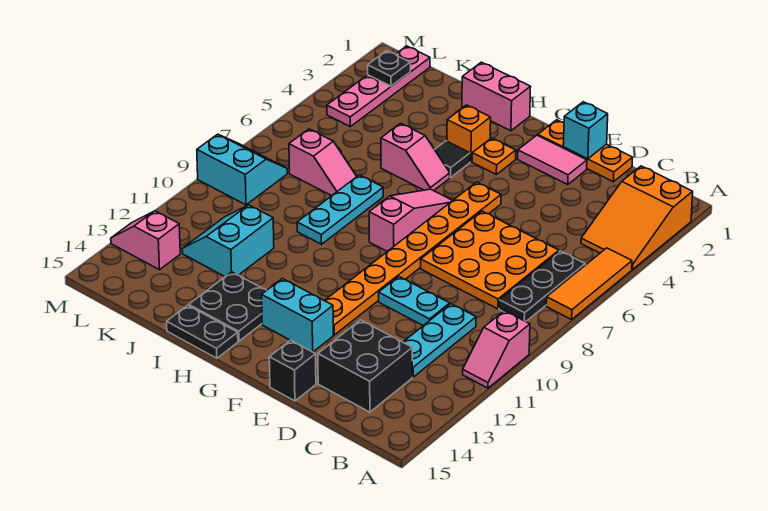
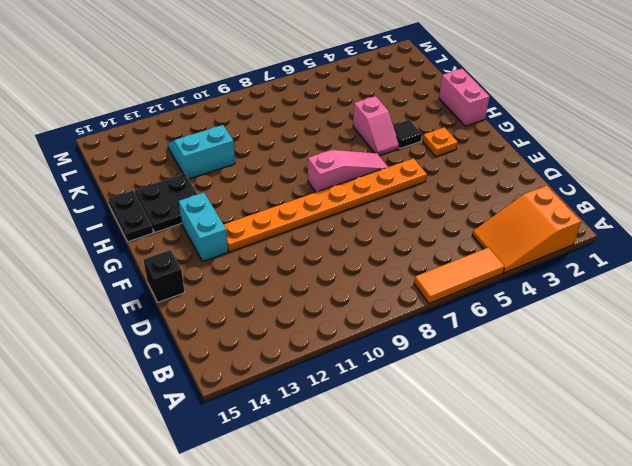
none -> pink 1x2 slope [463,311,530,388]
none -> black 1x3 plate [499,251,585,322]
none -> orange 3x3 plate [421,211,559,309]

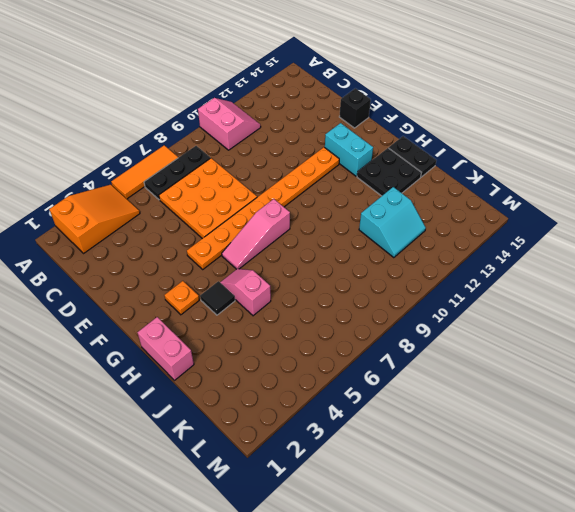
pink 2x2 slope [198,98,261,150] -> pink 1x2 slope [463,311,530,388]
none -> cyan 1x3 plate [403,304,476,377]
none -> black 2x2 brick [318,320,412,412]
none -> orange 1x3 plate [538,120,633,182]

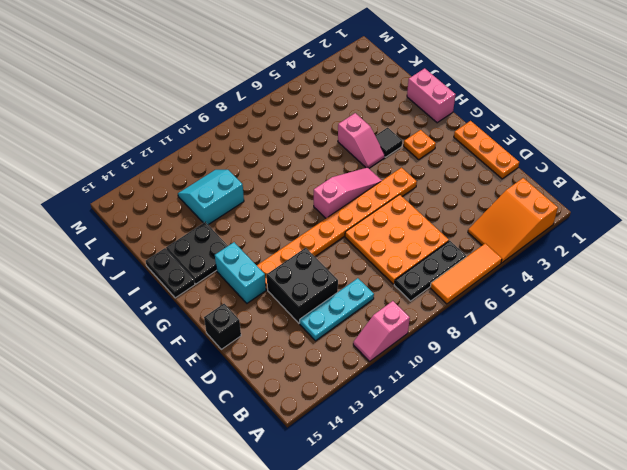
black 2x2 brick [267,248,338,323] -> black 2x2 brick moved to [318,320,412,412]
none -> cyan 1x2 plate [379,276,450,326]
none -> pink 1x2 tile [518,135,587,184]
none -> orange 1x1 brick [447,105,491,162]

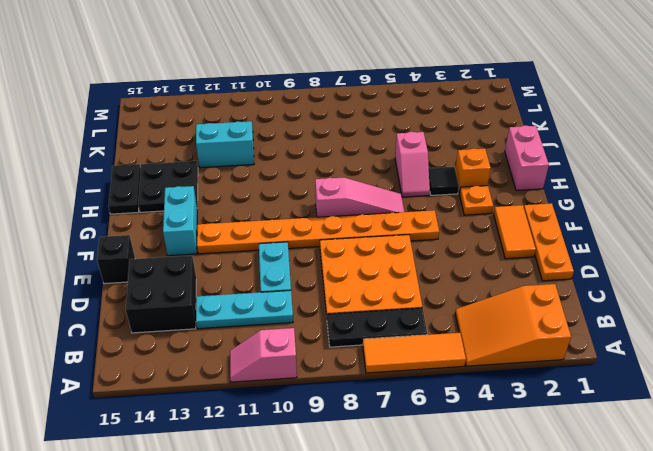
orange 1x2 tile [494,205,536,259] -> pink 1x2 tile [518,135,587,184]
none -> cyan 1x3 plate [297,175,383,244]
none -> pink 1x2 slope [289,129,357,196]
none -> pink 1x4 plate [327,46,430,127]

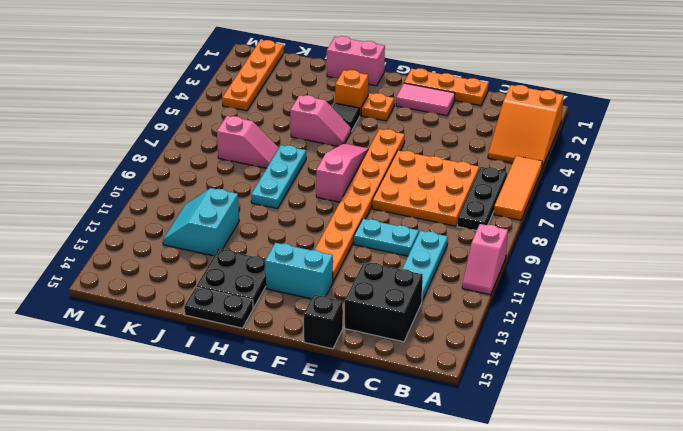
orange 1x4 plate [222,40,284,111] -> pink 1x4 plate [327,46,430,127]
none -> cyan 2x2 slope [197,134,287,205]
none -> pink 1x2 slope [111,211,180,270]
none -> cyan 1x1 brick [563,102,608,159]

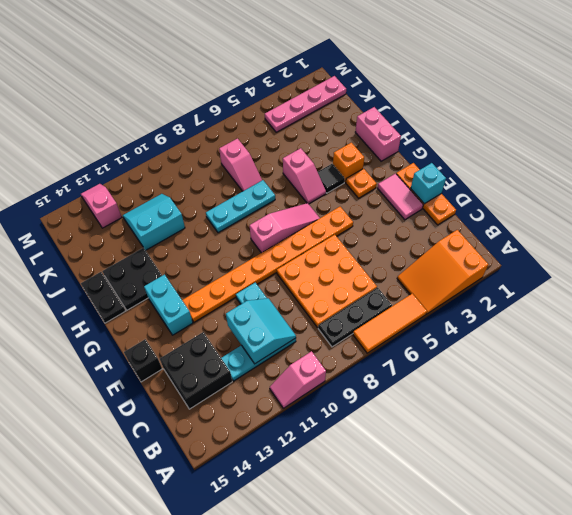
cyan 2x2 slope [226,298,296,364] -> cyan 2x2 slope moved to [197,134,287,205]
none -> black 1x1 plate [368,51,410,86]

